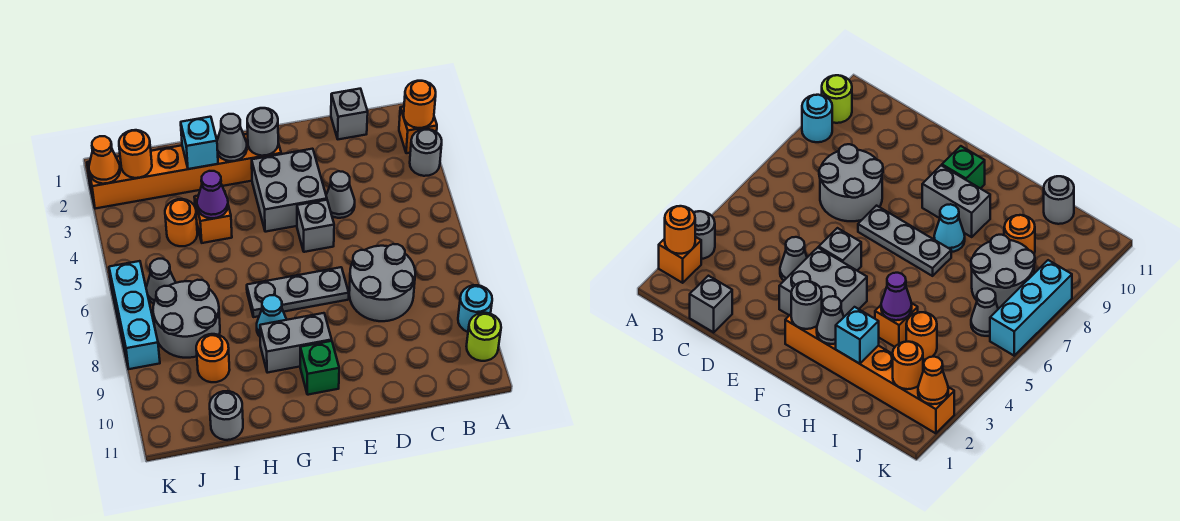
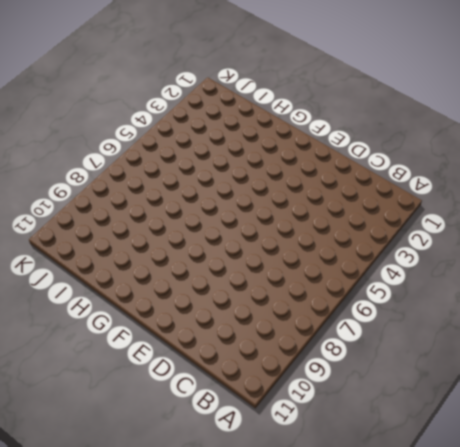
none -> orange 1x1 brick [399,107,437,153]
none -> grey 1x1 round brick [410,129,442,176]
none -> cyan 1x1 round brick [458,285,492,332]

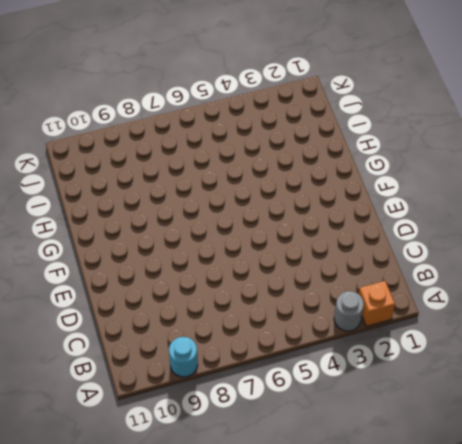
none -> lime 1x1 round brick [466,313,501,361]
none -> grey 1x1 brick [331,89,368,139]
none -> grey 2x2 round brick [349,244,415,321]

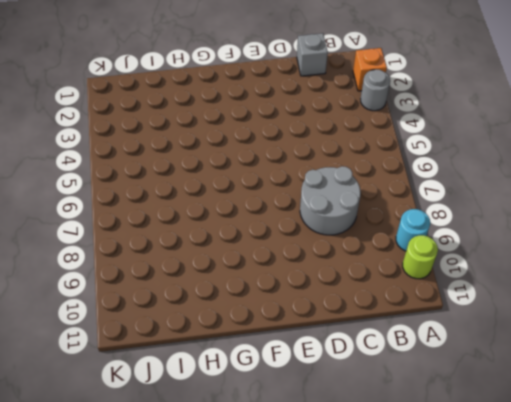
none -> grey 1x1 cone [326,171,355,218]
none -> grey 2x2 brick [252,149,327,232]
none -> grey 1x1 brick [297,200,334,252]

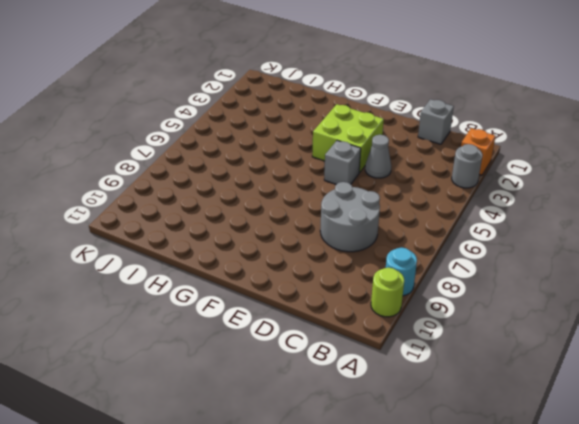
lime 2x2 brick [312,104,384,172] -> grey 2x2 brick [252,149,327,232]
none -> grey 1x3 plate [247,267,349,317]
none -> orange 1x6 brick [87,134,281,209]
none -> grey 1x2 brick [260,313,332,373]

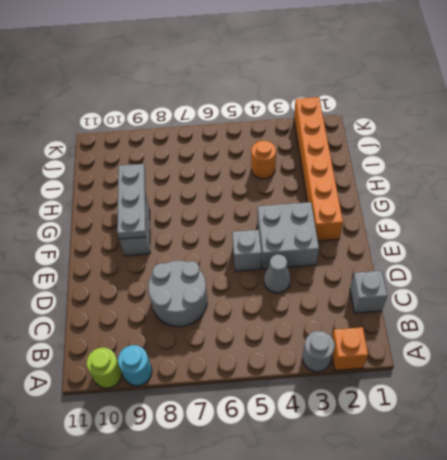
grey 1x3 plate [117,164,146,239] -> grey 1x3 plate moved to [247,267,349,317]
none -> green 1x1 brick [300,341,339,395]
none -> cyan 1x1 cone [257,295,287,336]
none -> orange 1x1 brick [194,196,232,243]

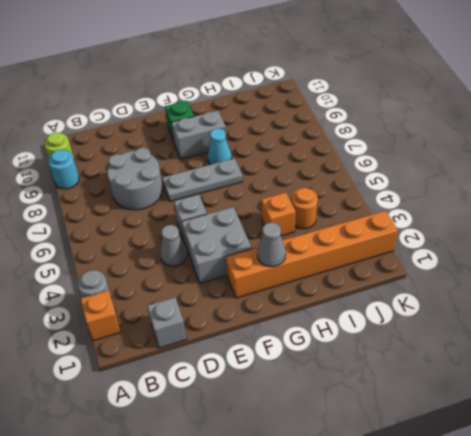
none -> grey 2x2 round brick [153,280,220,358]
none -> orange 1x1 round brick [196,334,230,382]
none -> grey 1x1 round brick [210,391,243,440]

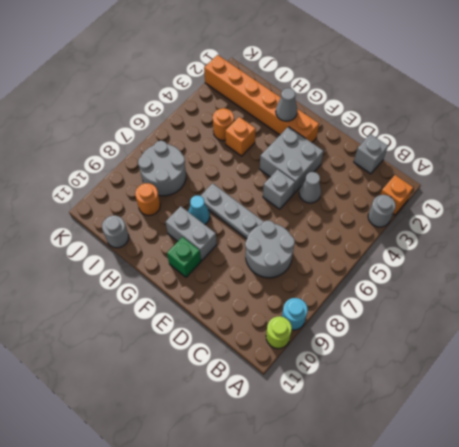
none -> grey 1x1 cone [146,259,176,303]
none -> cyan 1x3 brick [109,261,160,369]
none -> orange 1x1 round brick [404,81,436,128]

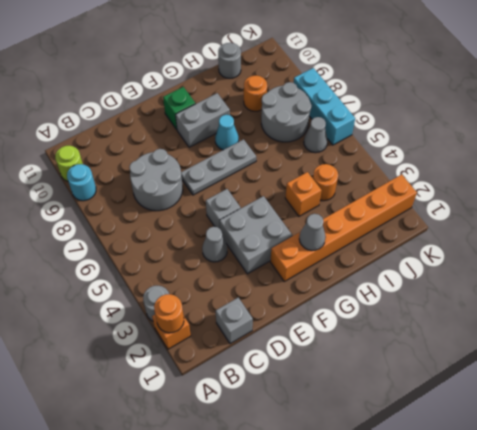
none -> grey 1x1 round brick [247,108,278,156]
none -> cyan 1x1 brick [181,117,218,169]
none -> purple 1x1 cone [197,171,228,218]

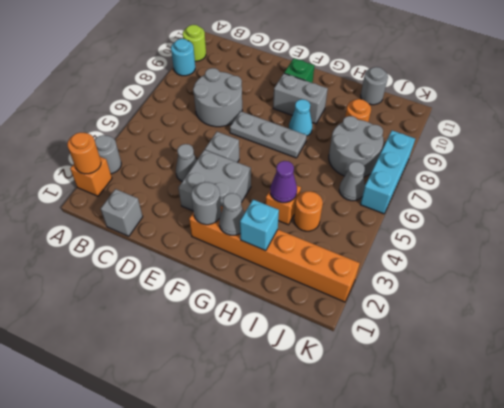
none -> orange 1x1 round brick [119,130,152,178]
none -> orange 1x1 cone [89,136,120,184]

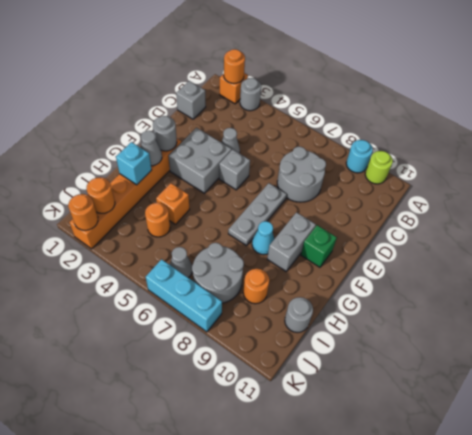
orange 1x1 round brick [68,194,98,230] -> orange 1x1 cone [89,136,120,184]
none -> purple 1x1 cone [197,171,228,218]

